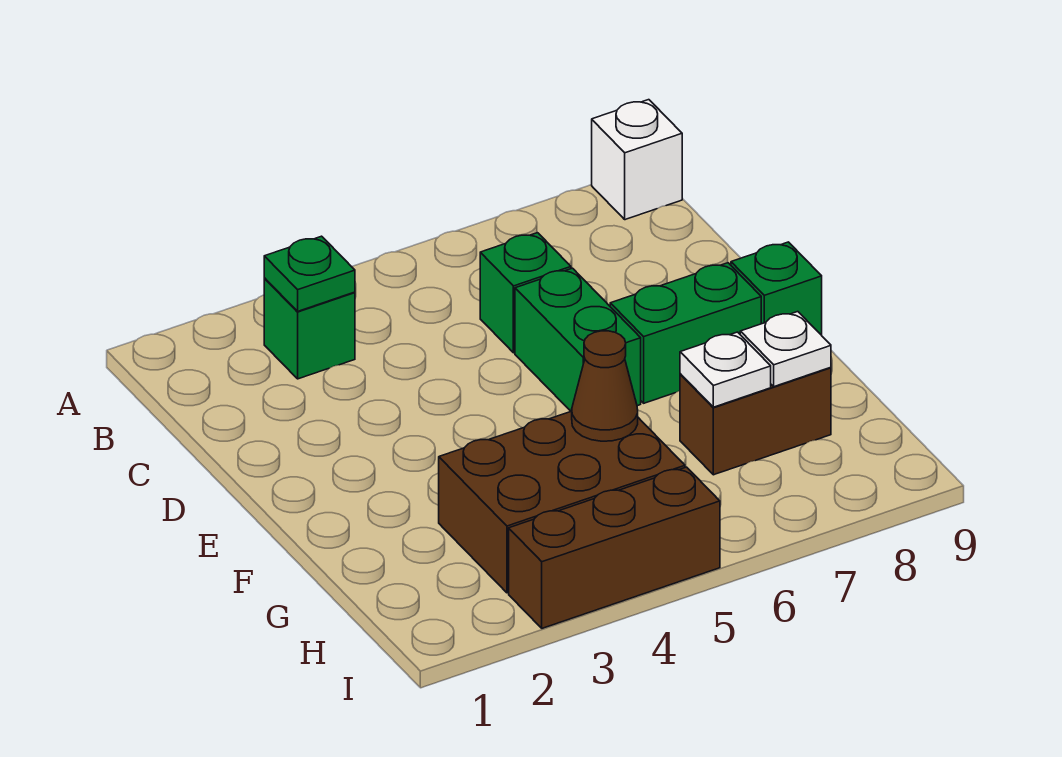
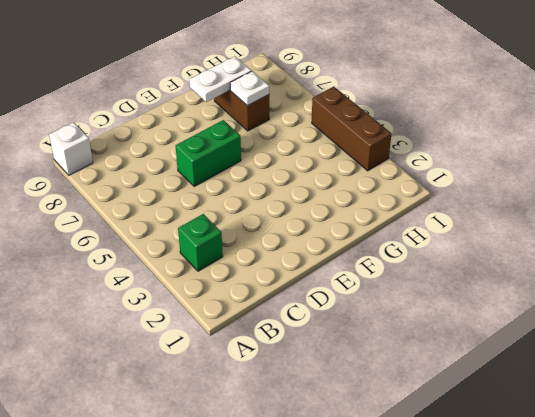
white 1x2 plate [189,56,252,102] -> white 1x1 plate [740,312,831,387]
none -> green 1x1 brick [480,233,571,353]
none -> green 1x2 brick [610,263,761,403]
none -> green 1x1 brick [731,242,822,335]

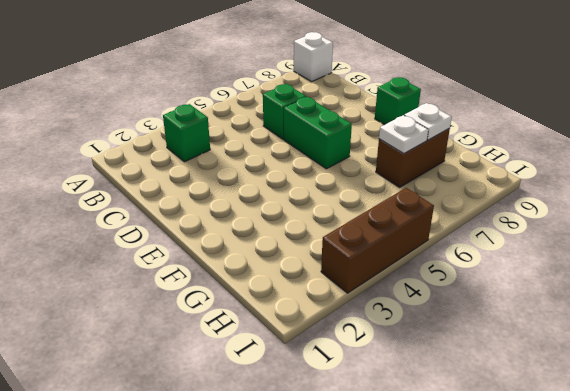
none -> green 1x2 brick [610,263,761,403]
none -> brown 2x3 brick [439,411,685,593]
none -> green 1x1 plate [264,236,355,311]

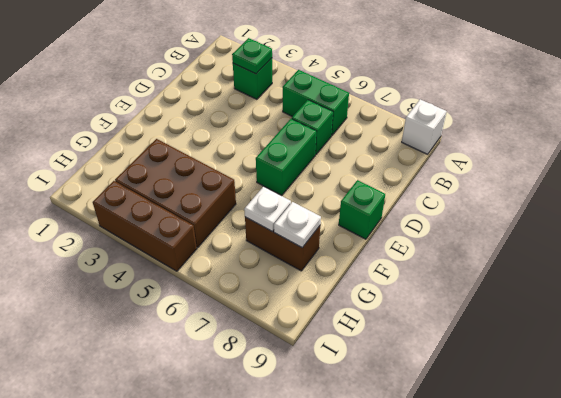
green 1x2 brick [283,70,349,135] -> green 1x2 brick moved to [610,263,761,403]
none -> brown 1x1 cone [572,331,638,441]

